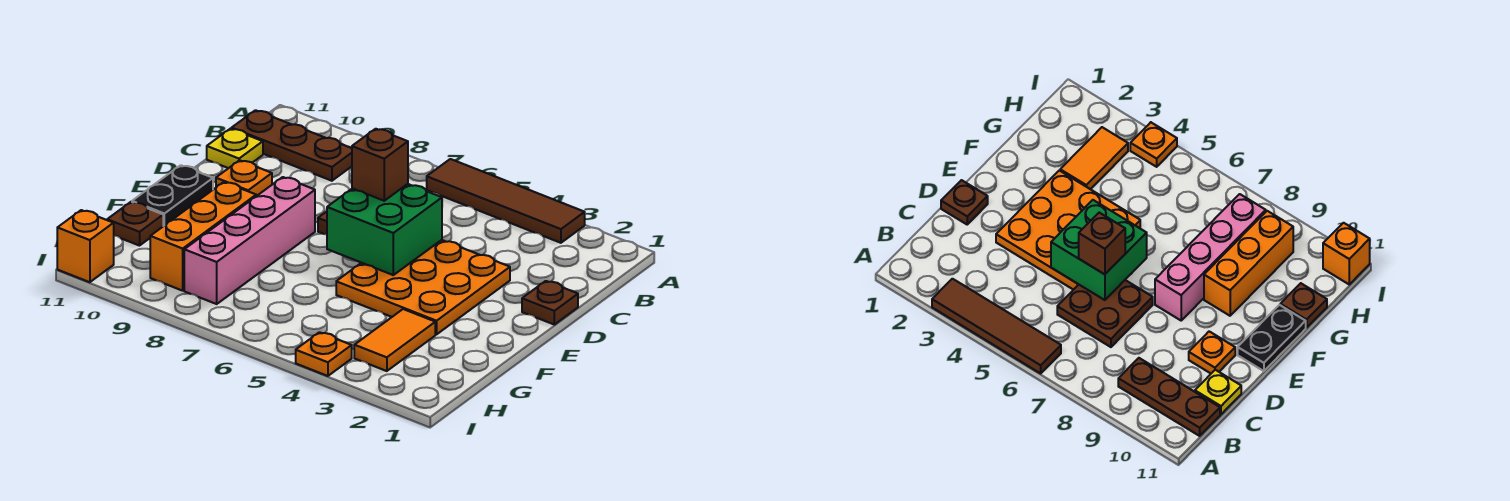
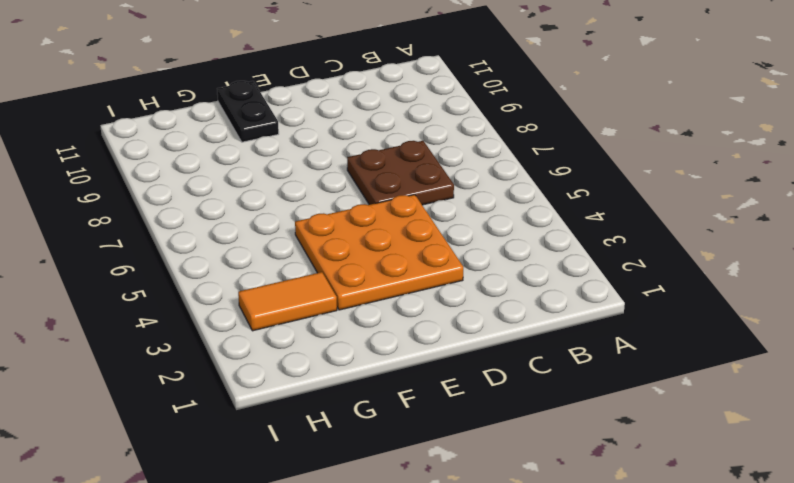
black 1x2 plate [217,81,279,142] -> black 1x2 plate turned to [132,165,213,226]
none -> brown 1x4 tile [427,159,585,243]
none -> brown 1x3 plate [232,110,352,181]
none -> yellow 1x1 plate [207,129,263,168]

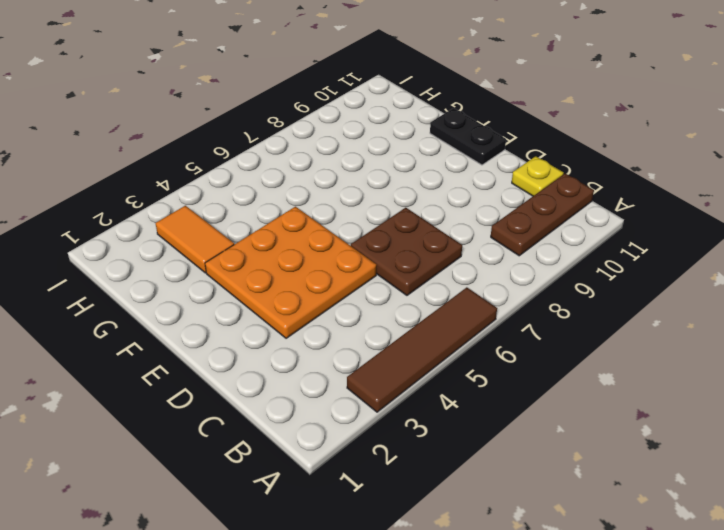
none -> brown 1x1 plate [522,281,578,325]
none -> orange 1x1 plate [216,160,272,196]
none -> pink 1x4 brick [184,177,315,304]

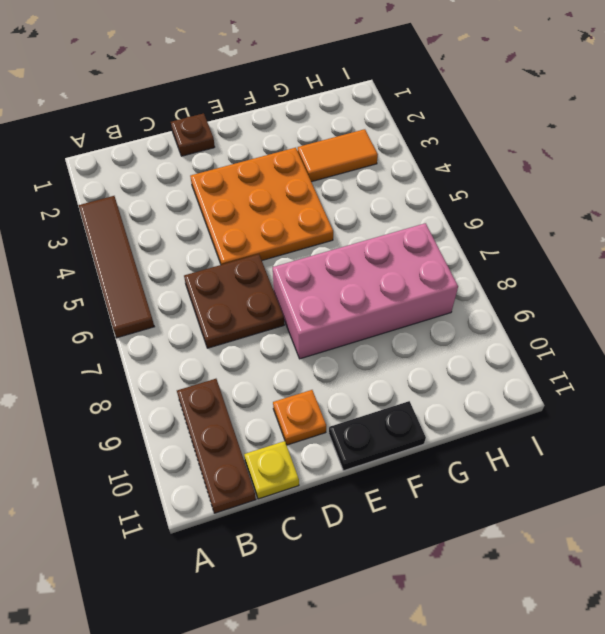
pink 2x4 brick [273,223,458,359] -> pink 1x4 brick [184,177,315,304]
none -> orange 1x3 brick [150,182,256,291]
none -> brown 1x1 plate [107,202,163,246]
none -> orange 1x1 plate [296,332,352,376]

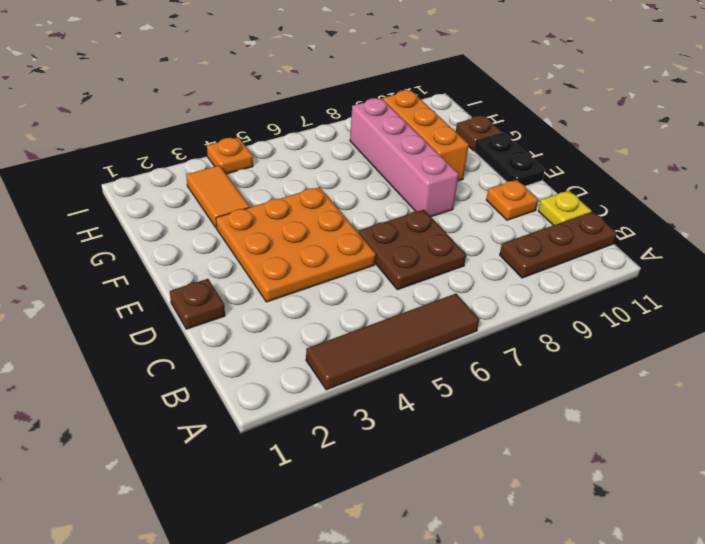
none -> orange 1x1 brick [57,210,114,282]
none -> green 2x2 brick [327,184,442,275]
none -> brown 1x1 brick [352,129,408,201]

